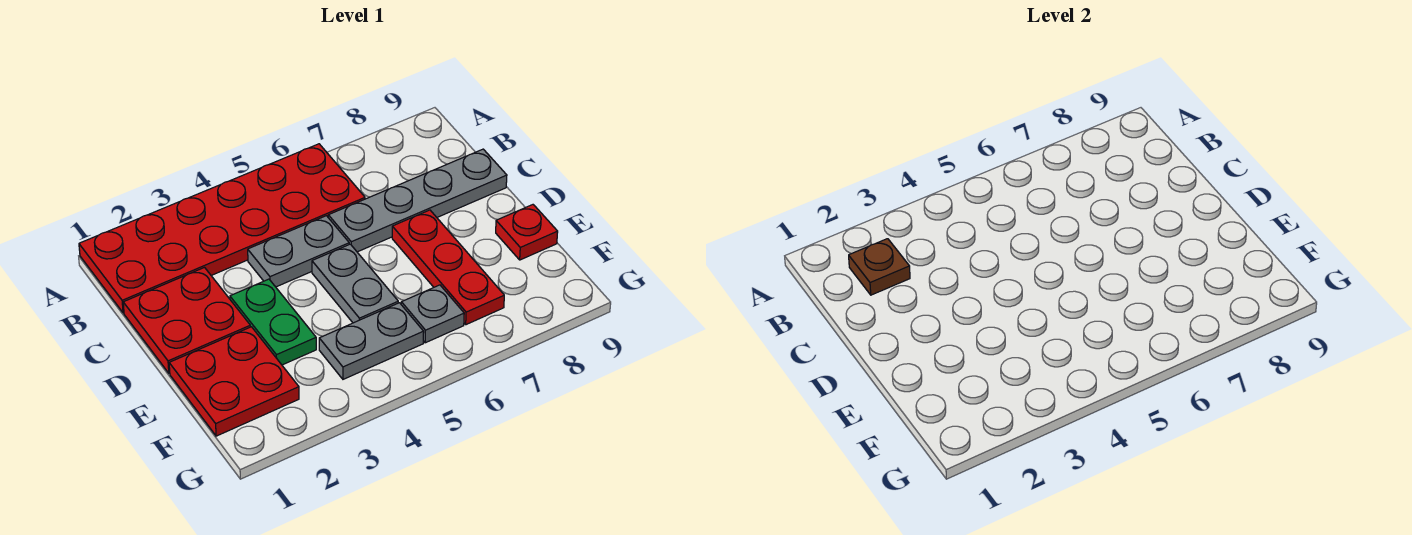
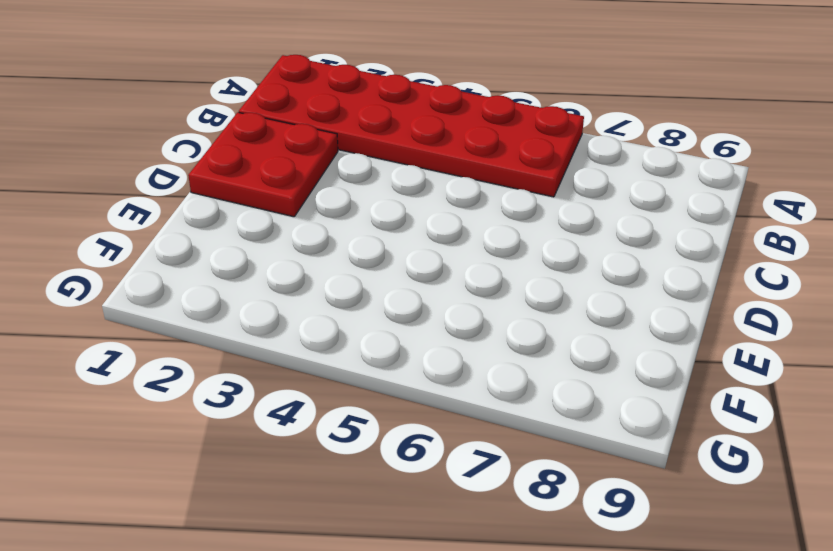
none -> grey 1x2 plate [248,216,349,287]
none -> grey 1x4 plate [328,149,507,252]
none -> green 1x2 plate [230,279,316,365]

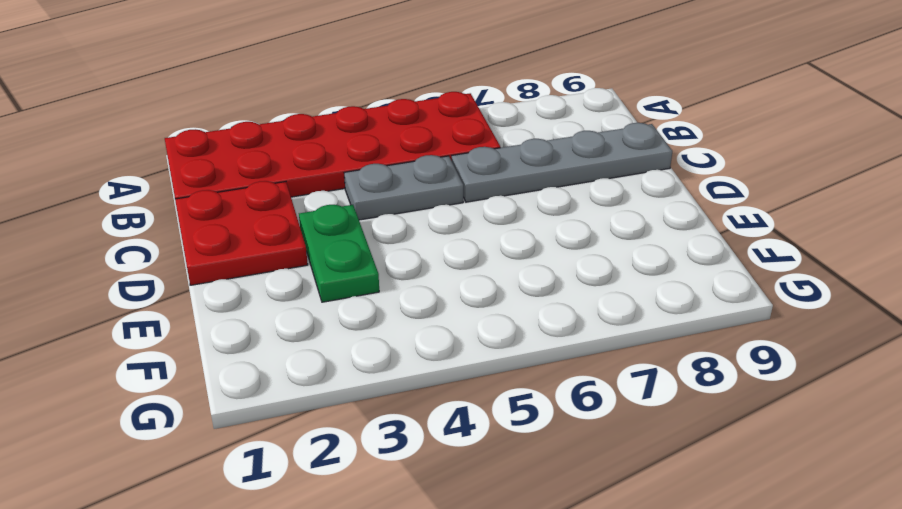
none -> grey 1x2 plate [312,244,398,323]
none -> red 1x3 plate [392,210,504,325]
none -> red 2x2 plate [169,327,299,436]

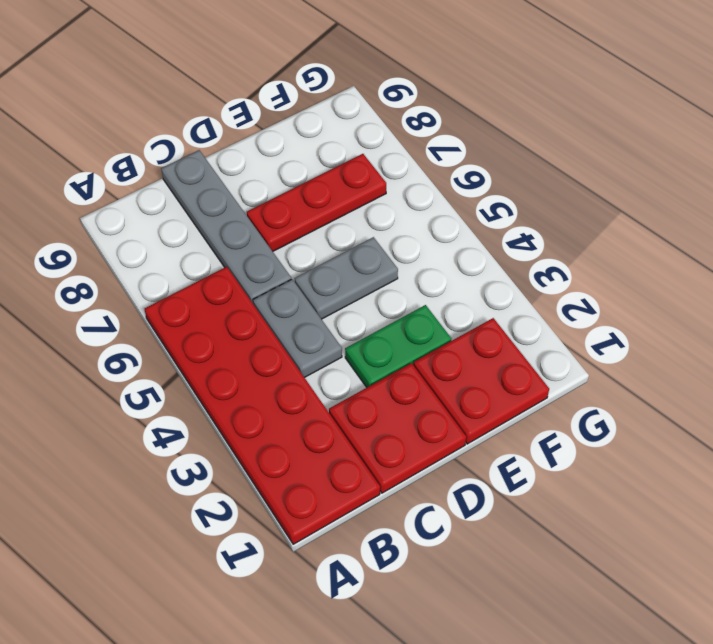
none -> red 1x1 plate [496,205,558,260]
none -> grey 1x2 plate [319,303,424,379]
none -> grey 1x1 plate [401,285,464,343]

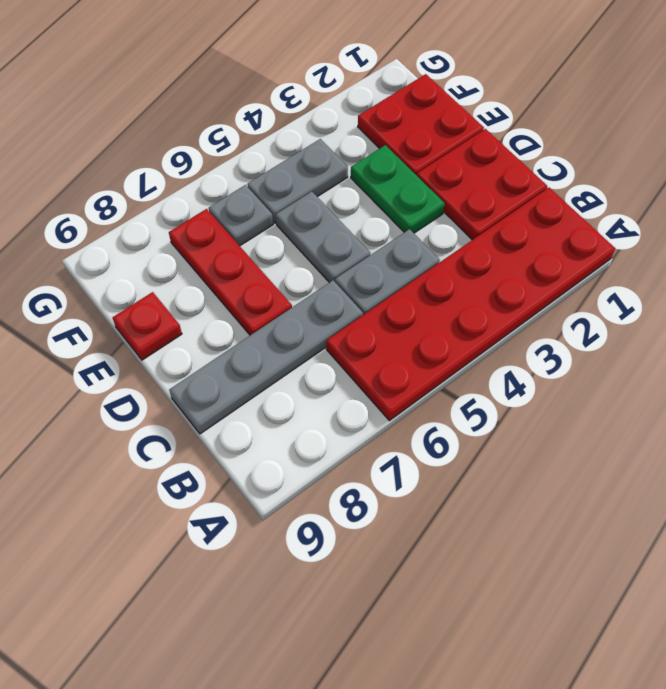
none -> brown 1x1 plate [849,239,910,295]

